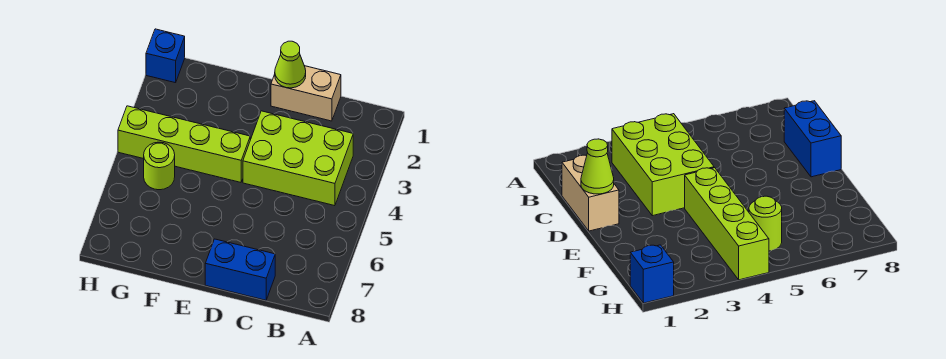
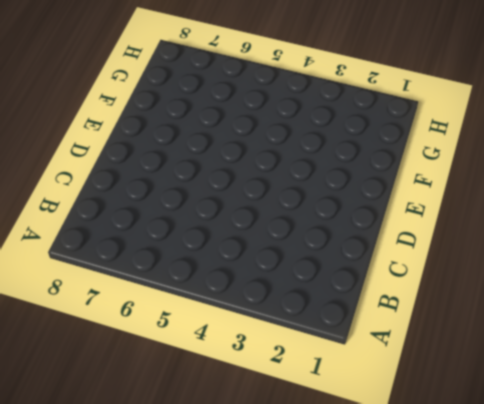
none -> lime 2x3 brick [243,111,353,206]
none -> tan 1x2 brick [271,66,341,121]

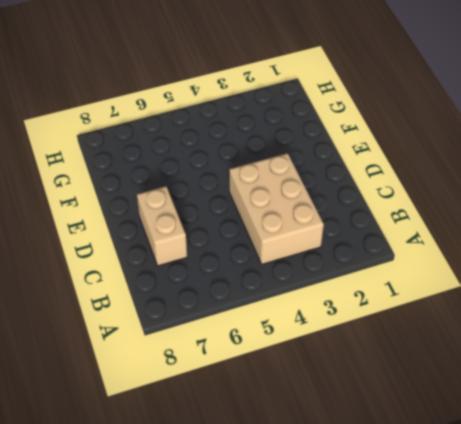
tan 2x3 brick [229,153,324,264] -> lime 2x3 brick [243,111,353,206]
tan 1x2 brick [137,186,187,266] -> tan 1x2 brick moved to [271,66,341,121]
none -> blue 1x2 brick [205,239,275,300]
none -> lime 1x4 brick [118,106,250,182]

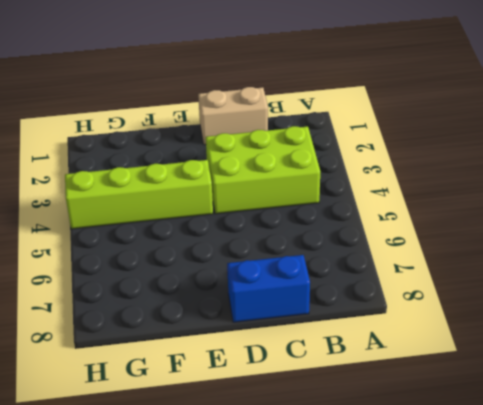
none -> lime 1x1 round brick [144,142,175,190]
none -> blue 1x1 brick [146,29,185,83]

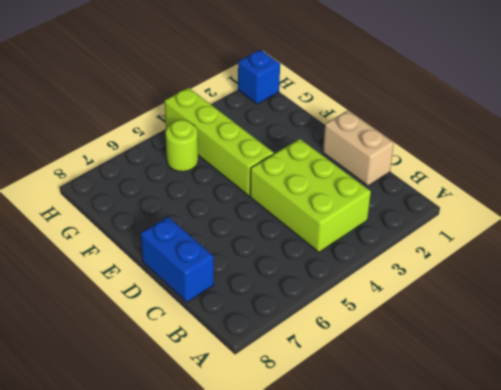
none -> lime 1x1 cone [275,41,306,88]

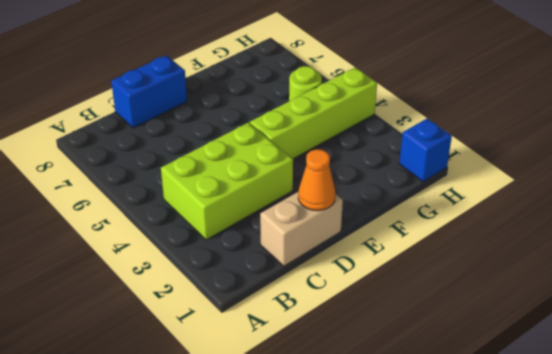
orange 1x1 cone [298,149,335,211] -> lime 1x1 cone [275,41,306,88]

